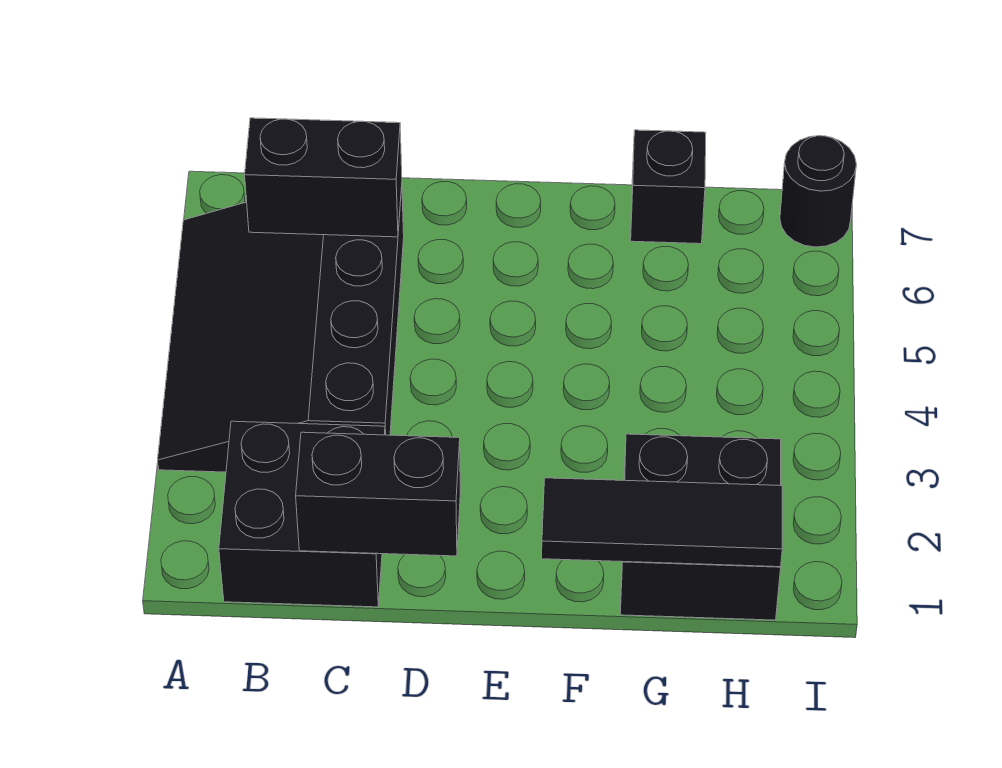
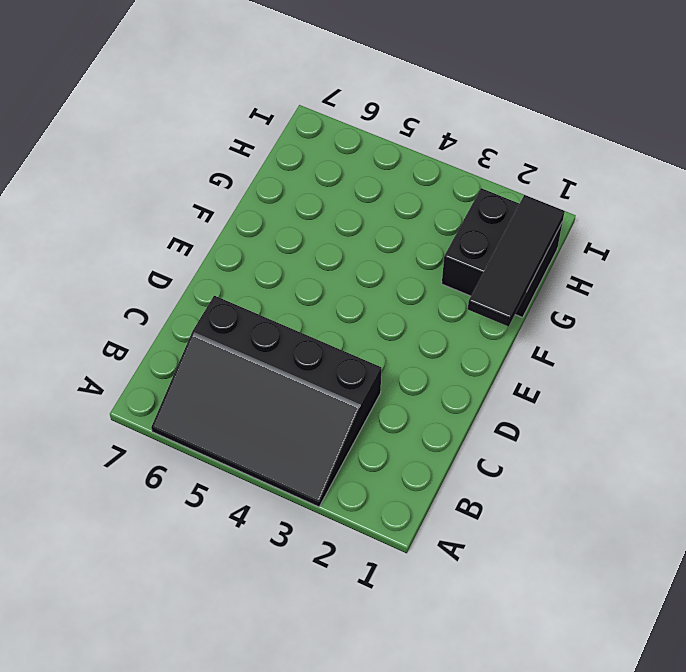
none -> black 2x2 brick [219,421,385,607]
none -> black 1x1 brick [631,130,706,244]

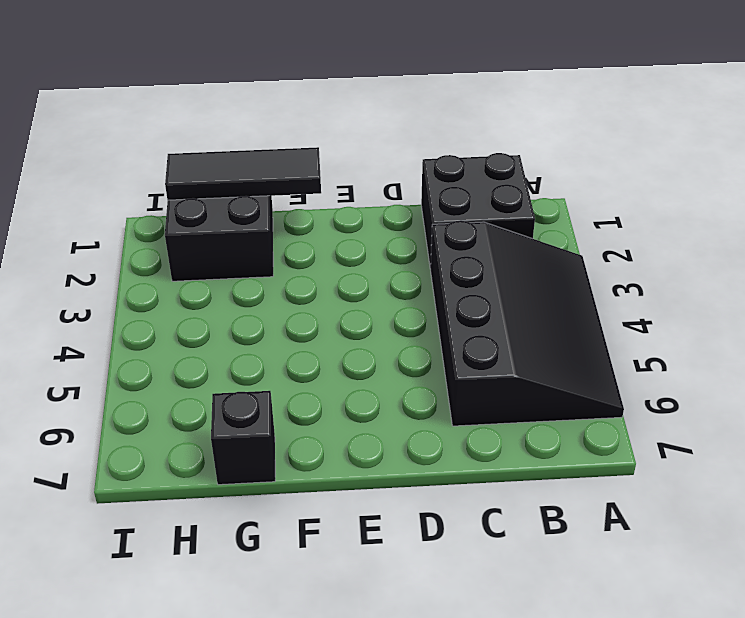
none -> black 1x1 round brick [780,136,856,247]
none -> black 1x2 brick [245,118,402,237]

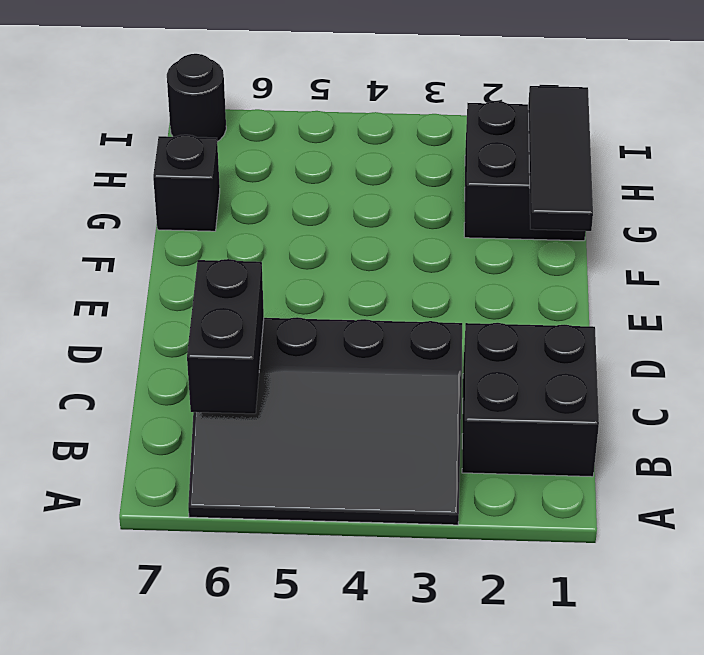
none -> black 1x2 brick [296,432,460,556]

